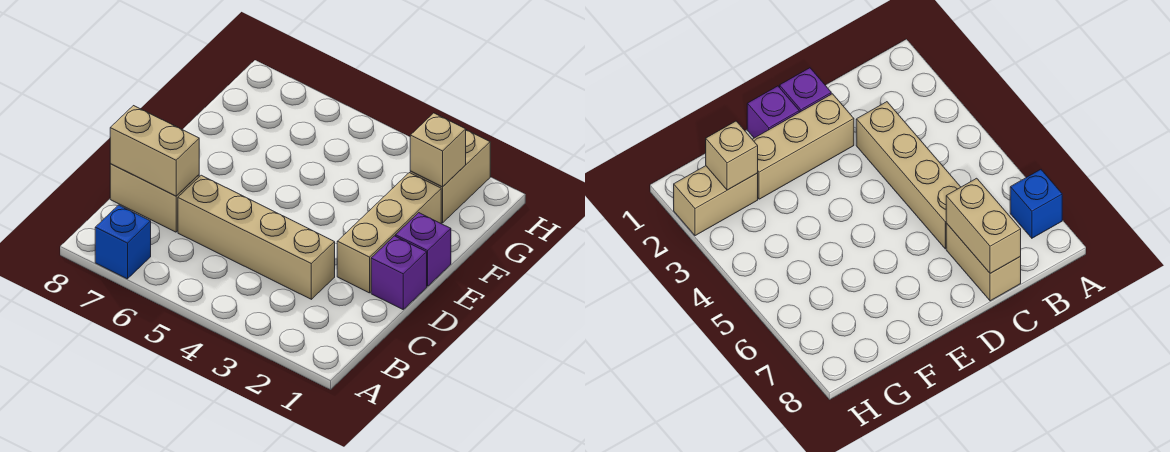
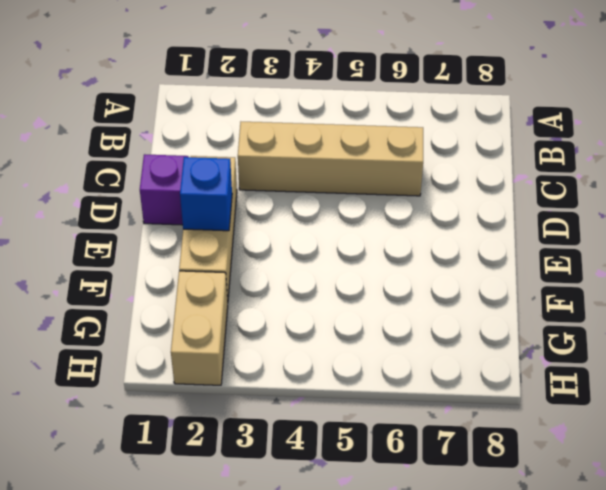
blue 1x1 brick [180,157,232,231] -> blue 1x1 brick moved to [95,205,151,279]
none -> tan 1x2 brick [110,164,199,232]
none -> purple 1x1 brick [396,213,451,286]

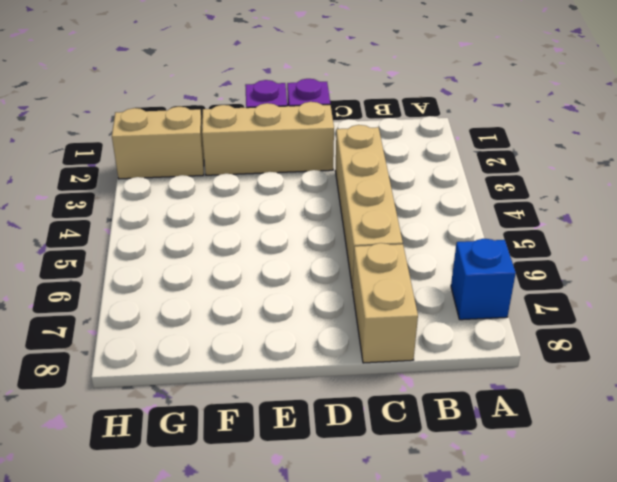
none -> tan 1x2 brick [110,106,199,196]
none -> tan 1x1 brick [410,113,466,187]

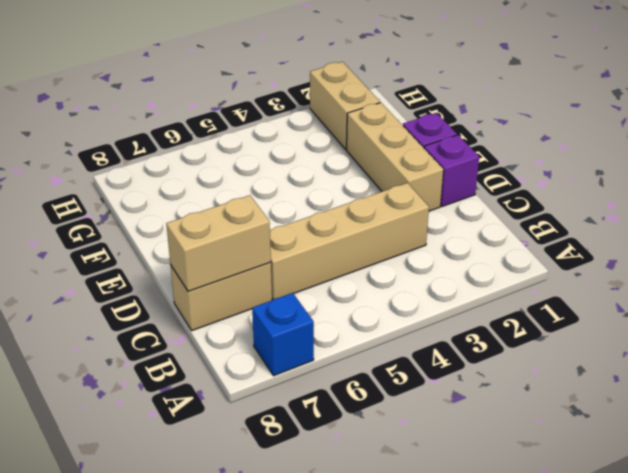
none -> tan 1x1 brick [410,113,466,187]

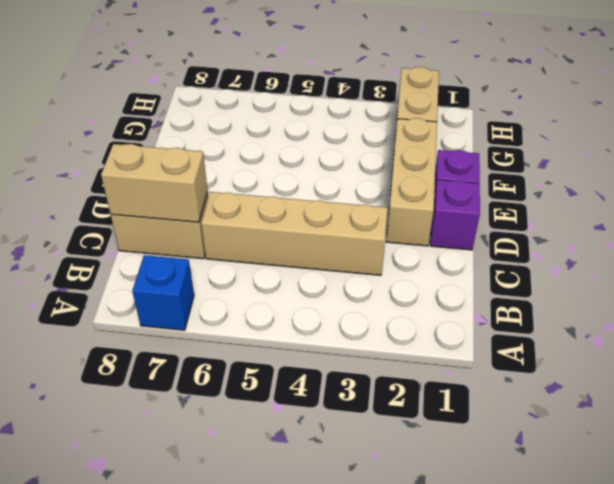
none -> tan 1x1 brick [410,113,466,187]

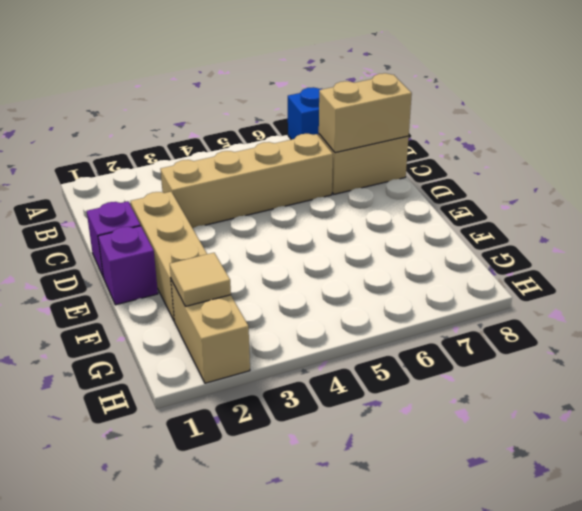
tan 1x1 tile [170,253,231,306] -> tan 1x1 brick [410,113,466,187]

